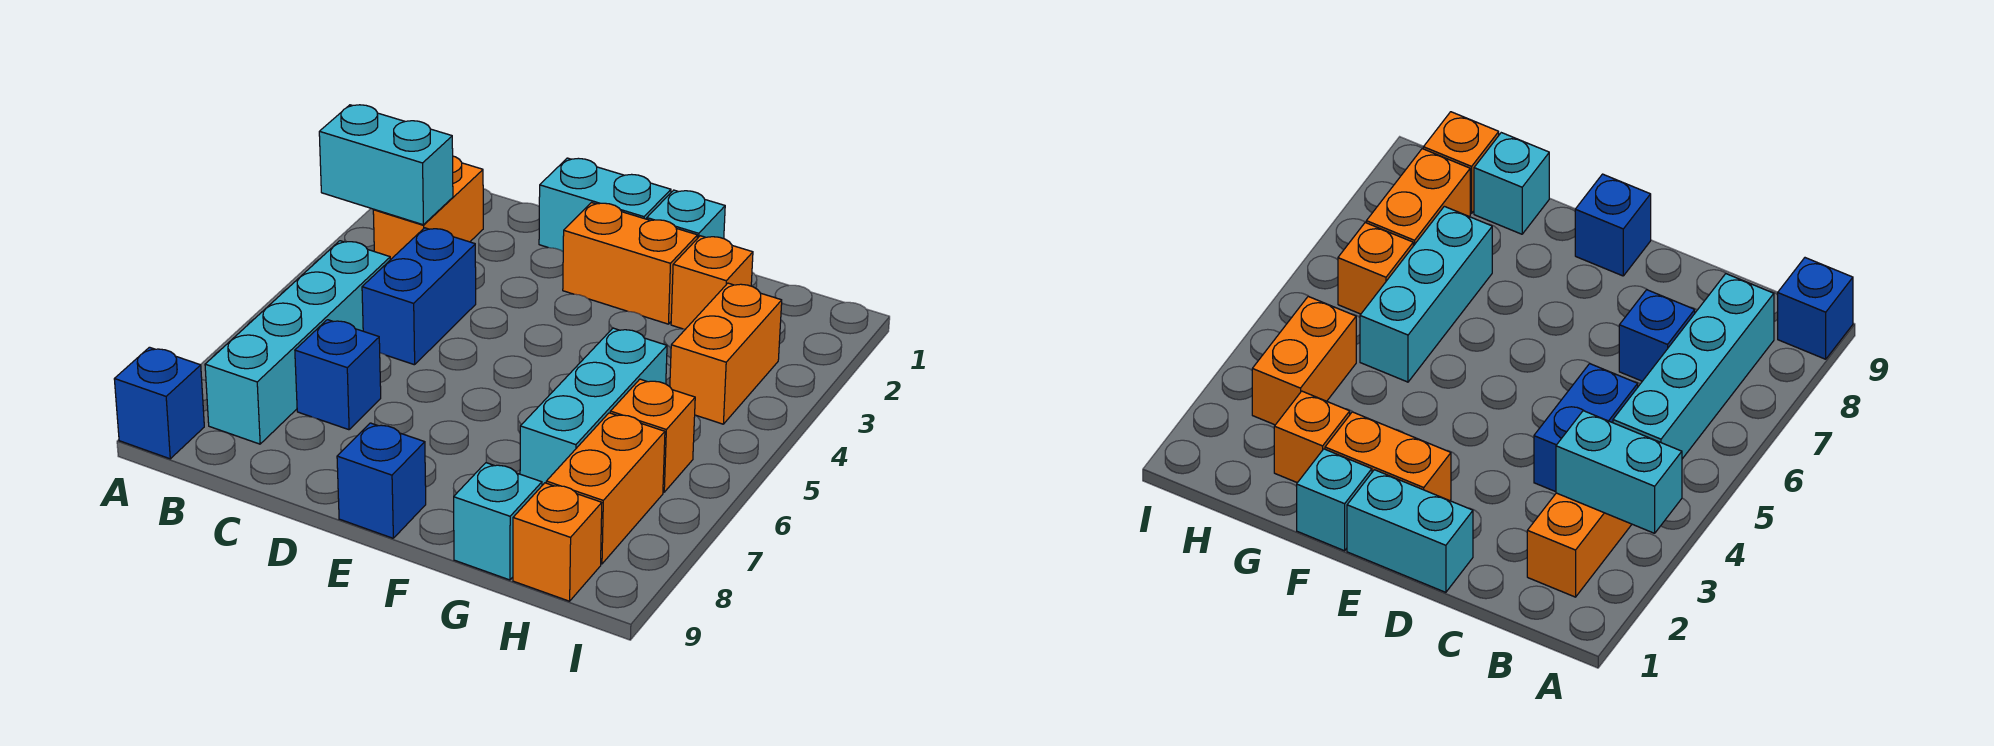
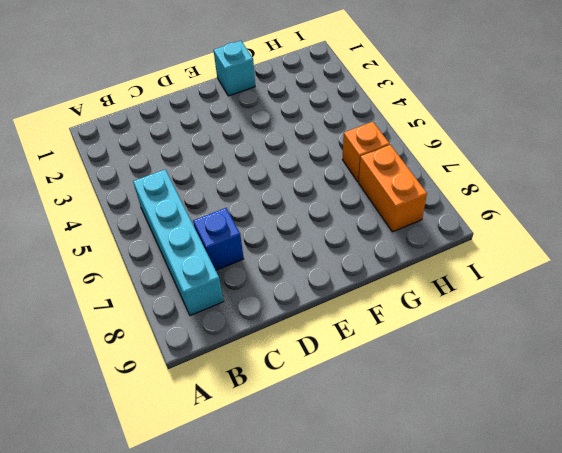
none -> blue 1x1 brick [114,347,204,459]
none -> orange 1x2 brick [373,156,483,260]
none -> blue 1x2 brick [362,228,476,365]

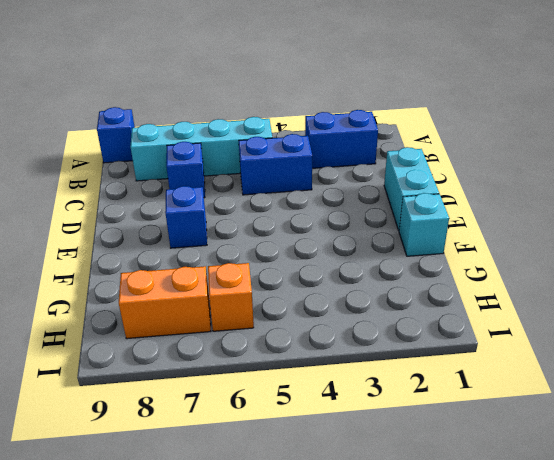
blue 1x2 brick [305,110,378,168] -> orange 1x2 brick [373,156,483,260]
blue 1x1 brick [165,186,207,248] -> blue 1x1 brick moved to [337,423,426,538]
none -> orange 1x2 brick [563,203,698,324]
none -> orange 1x1 brick [671,236,753,329]
none -> cyan 1x3 brick [520,328,667,485]

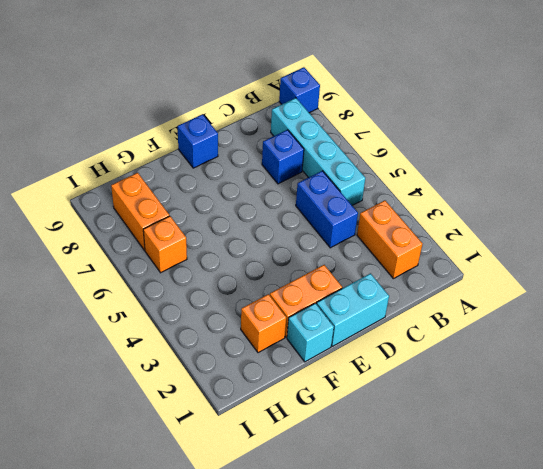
none -> cyan 1x3 brick [520,328,667,485]
none -> cyan 1x1 brick [454,463,542,580]
none -> orange 1x2 brick [670,283,782,424]

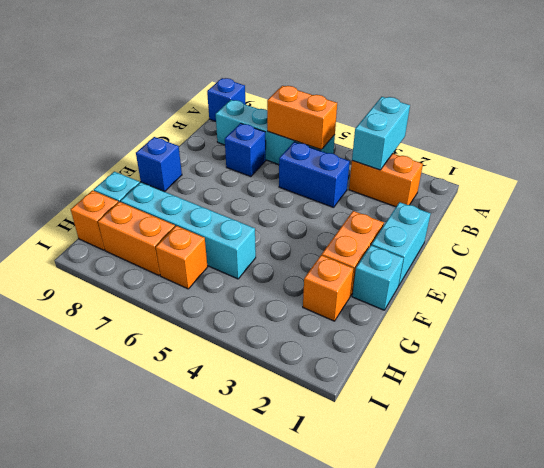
orange 1x2 brick [267,86,337,150] -> orange 1x2 brick moved to [670,283,782,424]
cyan 1x4 brick [121,182,256,279] -> cyan 1x3 brick [520,328,667,485]

